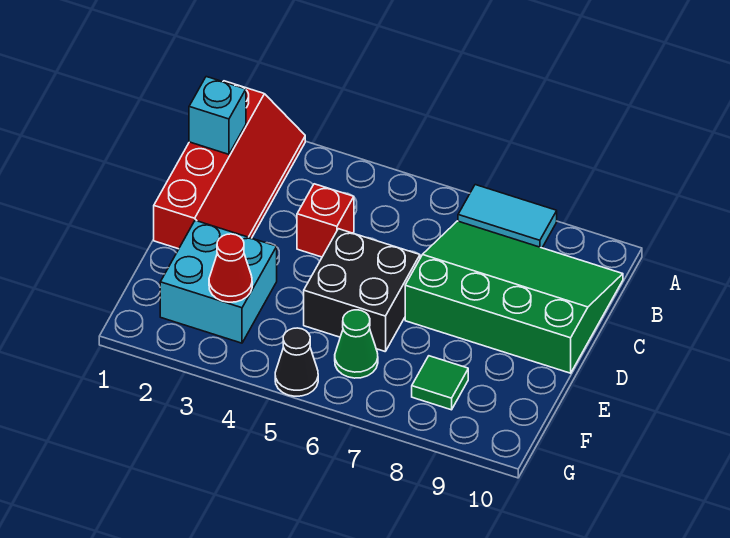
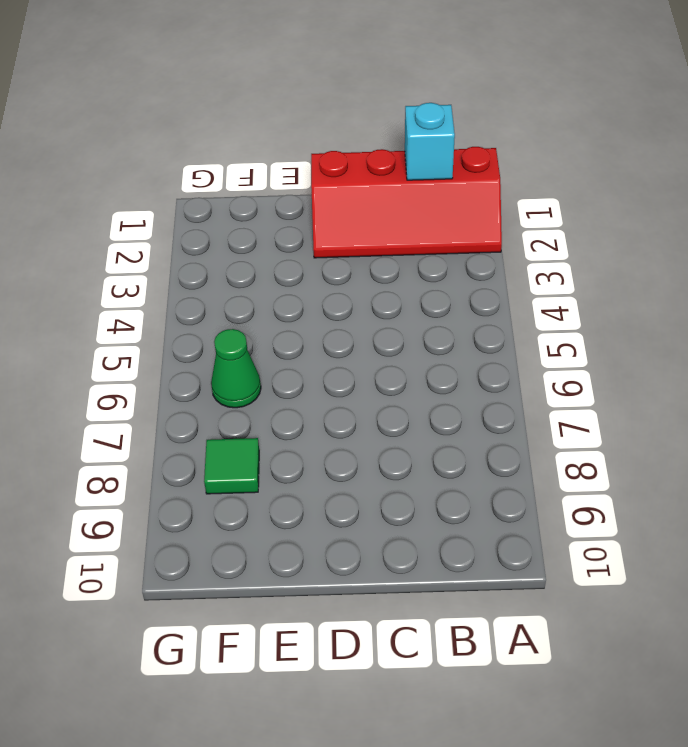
none -> cyan 1x2 tile [458,185,557,248]
none -> green 3x4 slope [405,221,623,373]

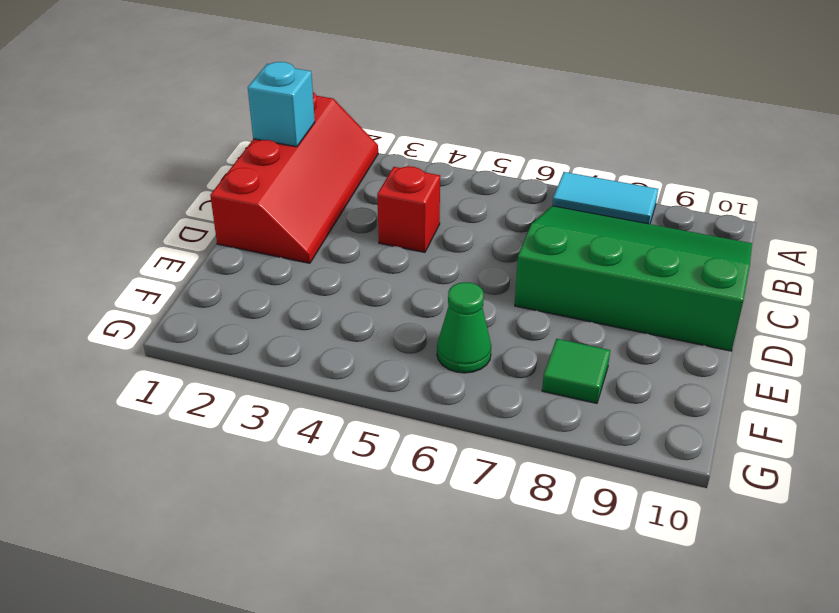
none -> black 2x2 brick [304,229,420,351]
none -> cyan 2x2 brick [160,220,277,343]

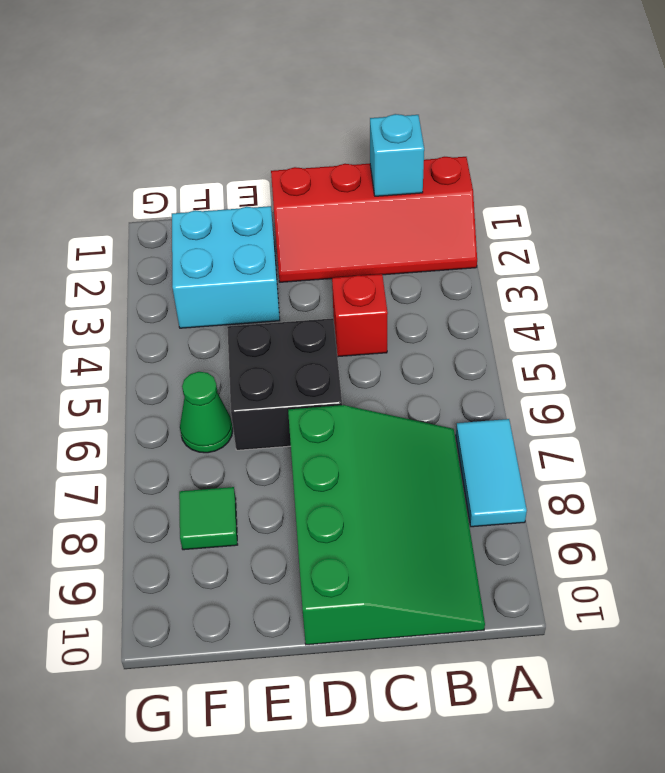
none -> black 1x1 cone [275,328,318,396]
none -> red 1x1 cone [209,234,252,302]

